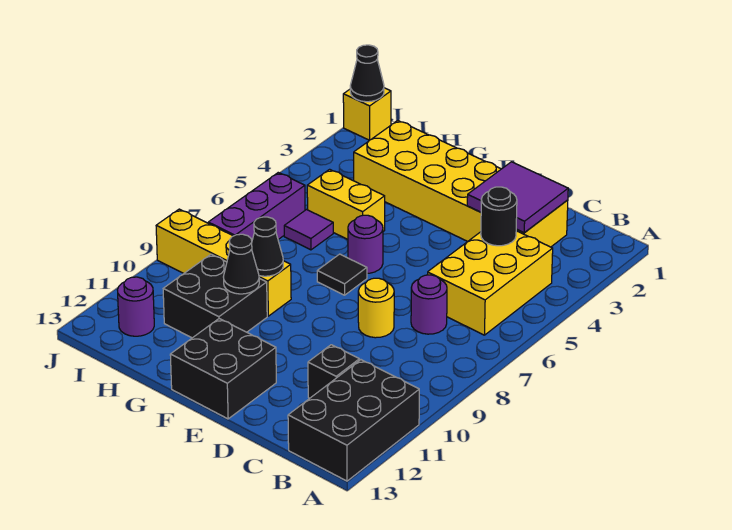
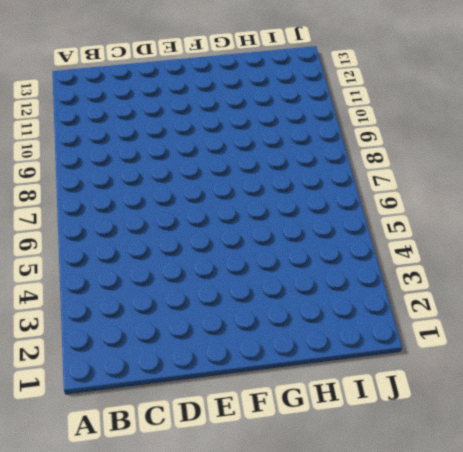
none -> black 2x3 brick [288,360,419,481]
none -> yellow 2x3 brick [427,231,553,335]
none -> yellow 2x6 brick [354,121,568,247]

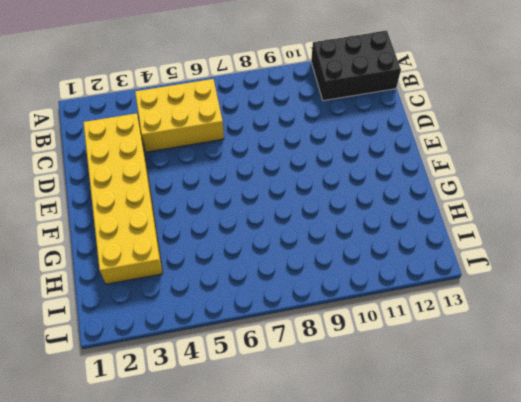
none -> purple 1x1 round brick [411,275,447,334]
none -> black 1x1 brick [308,345,359,398]
none -> yellow 1x1 round brick [358,278,394,338]

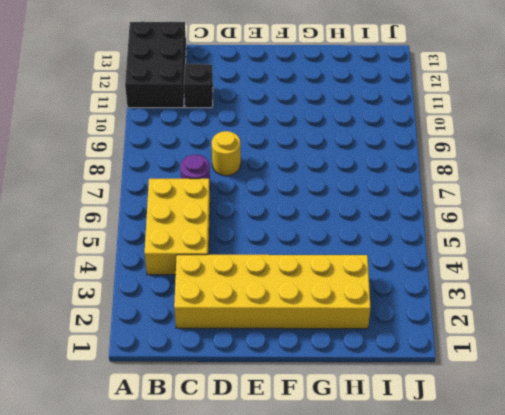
none -> black 2x2 brick [170,319,276,419]
none -> purple 1x1 round brick [348,215,383,273]
none -> black 1x1 tile [317,254,367,295]

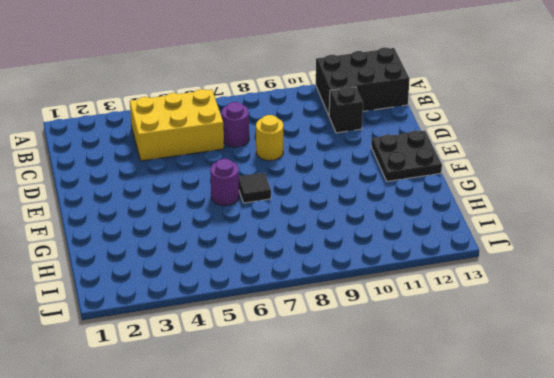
black 2x2 plate [371,131,442,181] -> black 2x2 brick [170,319,276,419]
none -> yellow 2x6 brick [354,121,568,247]
none -> yellow 1x2 brick [307,169,385,239]
none -> yellow 1x4 brick [156,209,291,316]

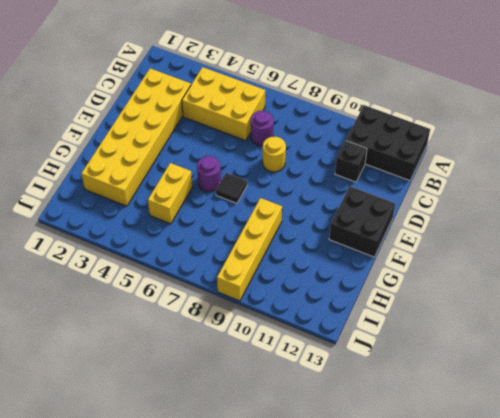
none -> black 2x2 brick [163,254,267,338]
none -> purple 1x1 tile [284,210,333,250]
none -> purple 1x3 brick [208,173,305,240]

